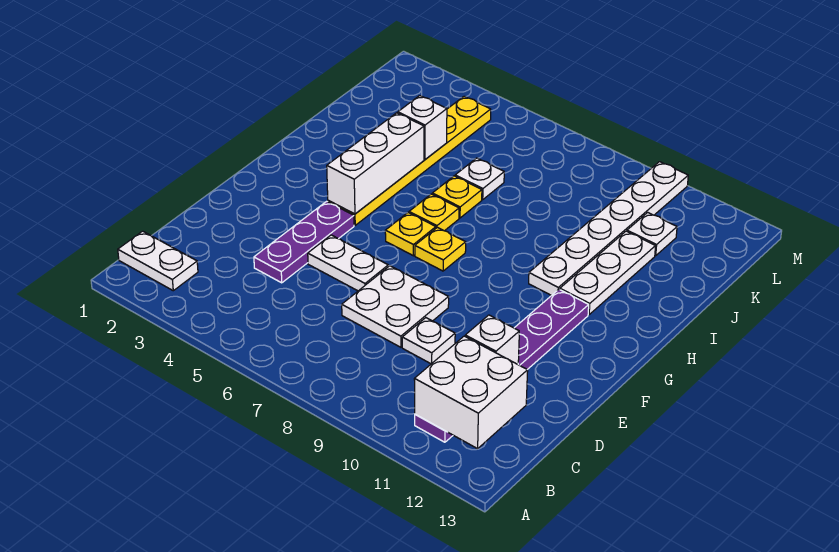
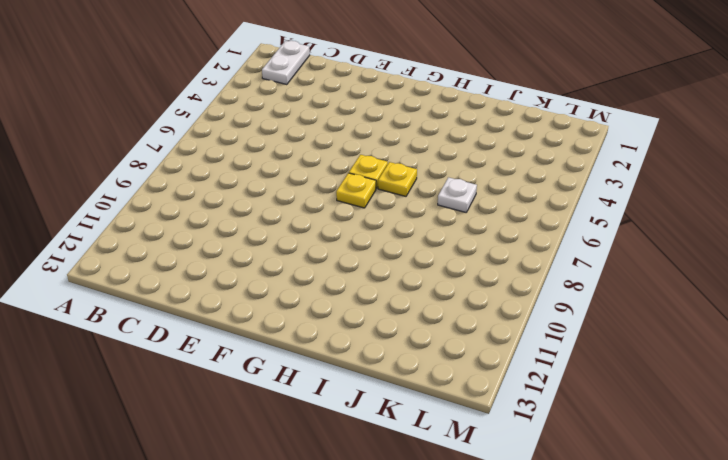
none -> purple 1x6 plate [415,289,589,442]
none -> purple 1x3 plate [254,201,354,283]
none -> white 2x2 plate [342,266,449,347]

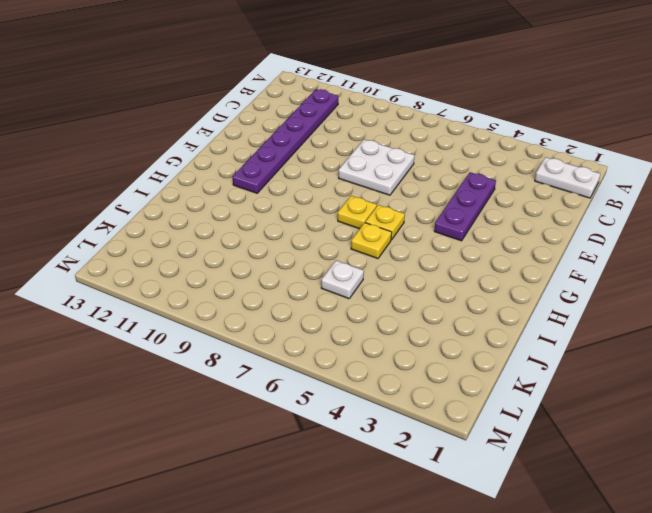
none -> white 1x1 plate [402,318,455,364]
none -> white 1x2 plate [308,235,388,291]
none -> yellow 1x6 plate [328,96,491,225]

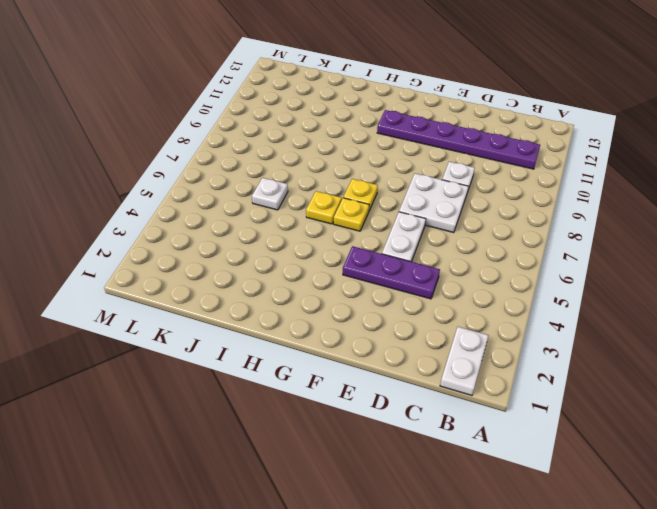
none -> yellow 1x6 plate [328,96,491,225]
none -> white 1x6 plate [529,162,688,296]
none -> white 1x3 plate [560,231,656,314]

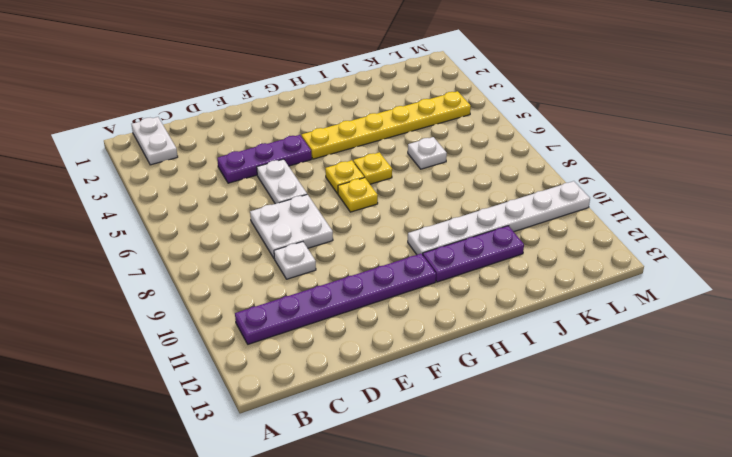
purple 1x3 plate [423,226,524,282] -> white 1x3 plate [560,231,656,314]
none -> yellow 1x1 plate [432,176,482,218]
none -> white 1x1 plate [627,212,677,256]
none -> white 2x2 brick [414,336,528,449]

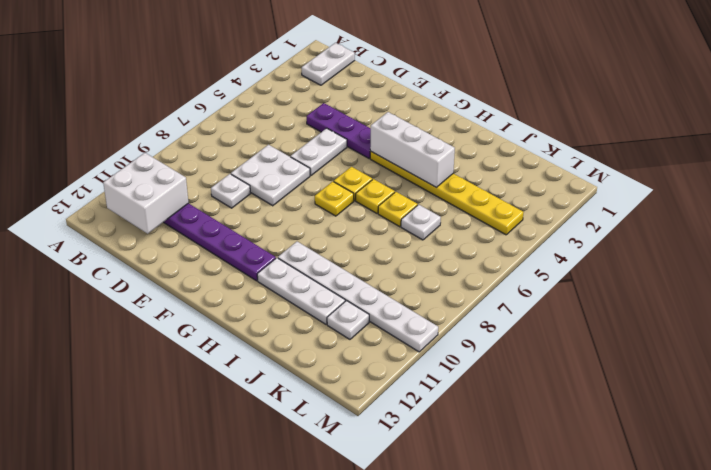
none -> white 1x1 brick [465,315,519,364]
none -> white 1x1 brick [398,96,447,159]

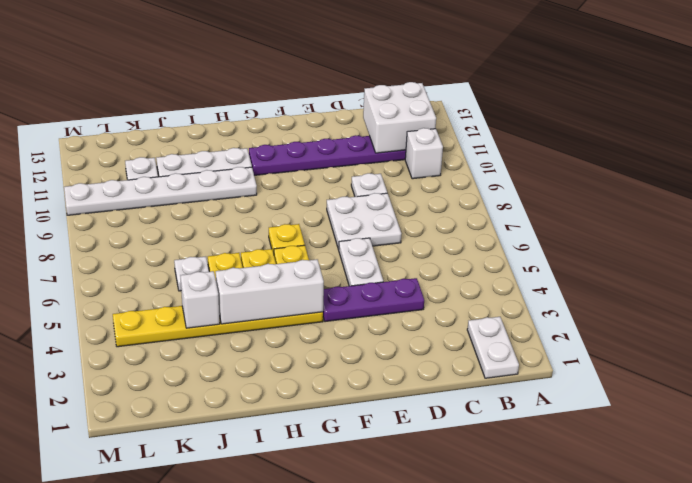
white 1x1 brick [405,128,443,179] -> white 1x1 brick moved to [465,315,519,364]

